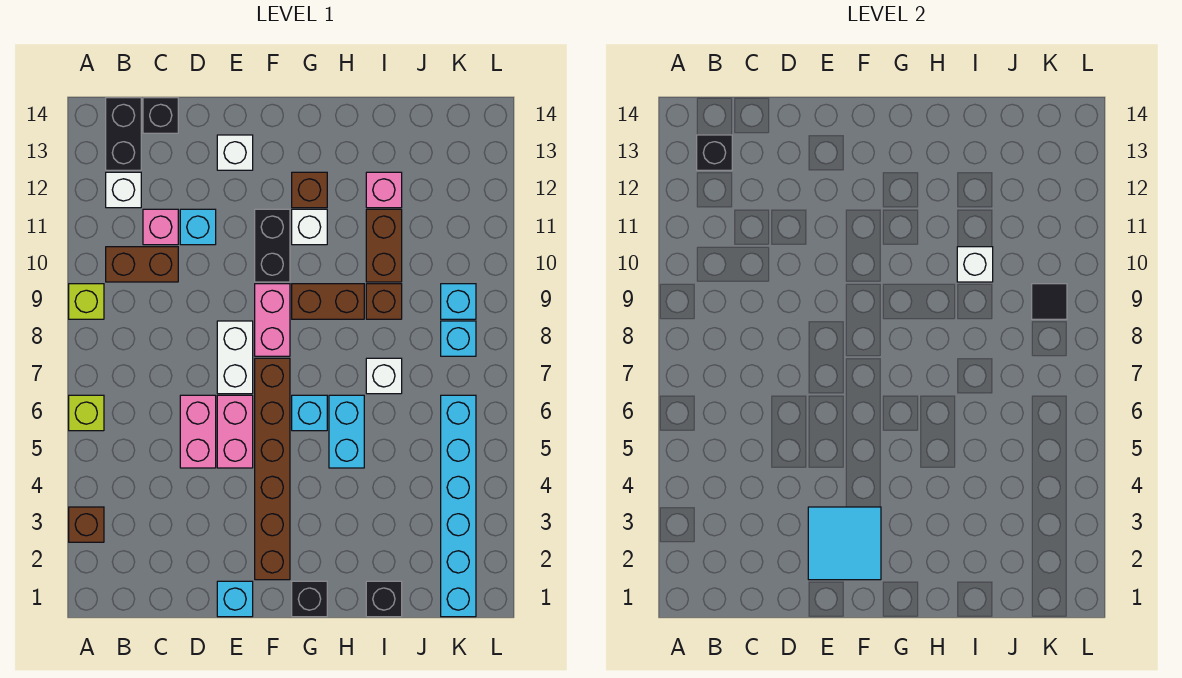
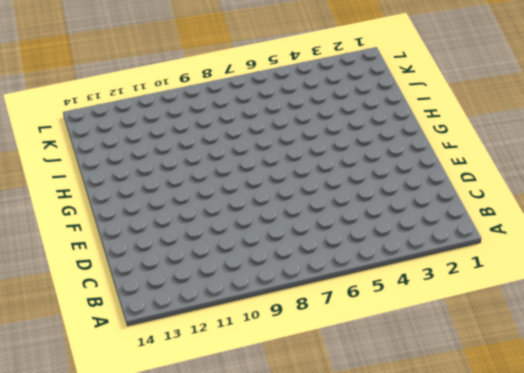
none -> brown 1x1 brick [69,507,104,542]
none -> lime 1x1 brick [69,395,104,431]
none -> lime 1x1 brick [69,284,104,319]
none -> brown 1x2 brick [106,247,178,282]

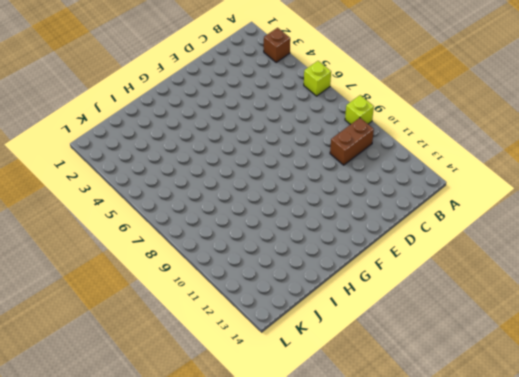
none -> white 1x1 brick [106,172,141,208]
none -> black 1x2 brick [106,98,141,170]
none -> pink 1x1 brick [143,209,178,245]
none -> black 1x1 brick [143,98,178,133]

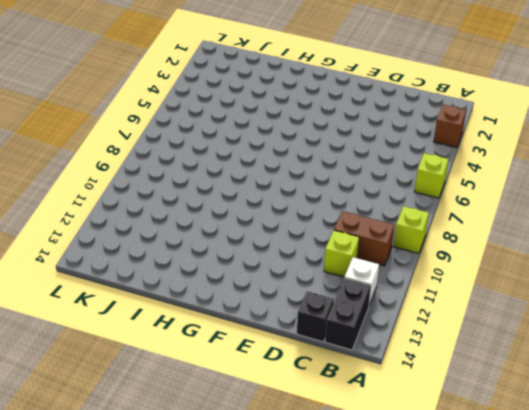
lime 1x1 brick [324,230,359,277] -> pink 1x1 brick [143,209,178,245]
none -> pink 1x2 brick [180,395,216,468]
none -> cyan 1x1 brick [180,209,216,245]
none -> cyan 1x1 brick [217,581,253,617]
none -> pink 1x2 brick [217,395,253,468]

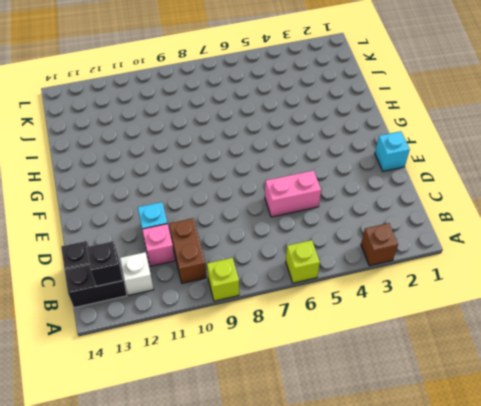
none -> pink 1x2 brick [217,395,253,468]
none -> white 1x2 brick [217,321,253,394]
none -> white 1x1 brick [217,135,253,170]
none -> brown 1x6 brick [255,358,290,580]

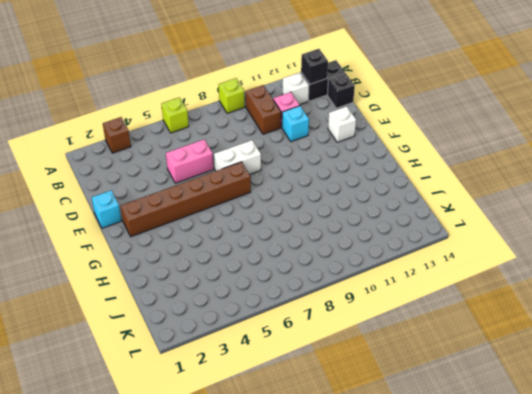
none -> pink 1x2 brick [217,395,253,468]
none -> pink 1x2 brick [255,284,290,356]
none -> black 1x2 brick [255,209,290,282]
none -> black 1x1 brick [292,581,327,617]

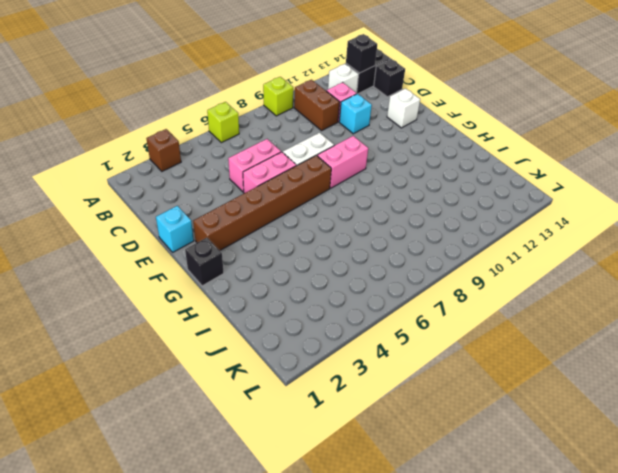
none -> black 1x2 brick [255,209,290,282]
none -> cyan 1x1 brick [292,395,327,431]
none -> brown 1x2 brick [292,284,364,319]
none -> white 1x1 brick [292,209,327,245]

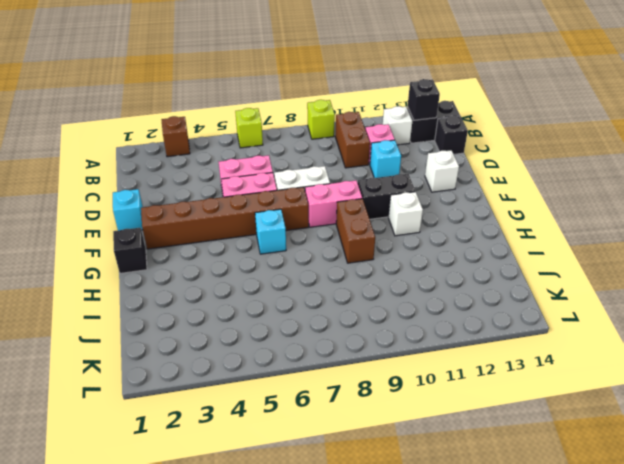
none -> brown 1x1 brick [292,172,327,208]
none -> cyan 1x2 brick [329,395,364,468]
none -> black 1x1 brick [366,581,402,617]
none -> white 1x1 brick [366,358,402,394]

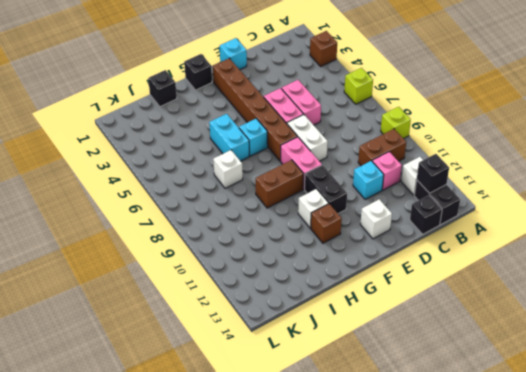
none -> brown 1x1 brick [366,284,402,319]
none -> brown 1x2 brick [366,209,402,282]
none -> pink 1x1 brick [366,172,402,208]
none -> cyan 1x6 brick [441,395,476,617]

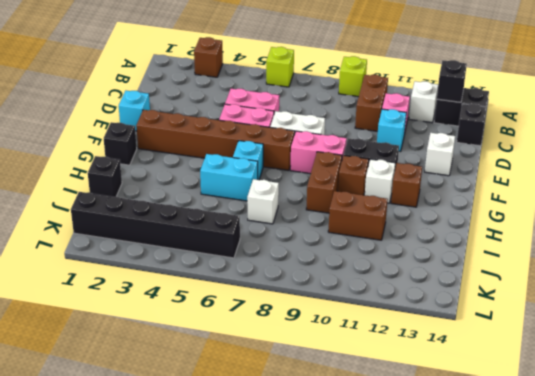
brown 1x1 brick [338,155,369,195] -> brown 1x1 brick moved to [366,284,402,319]
black 1x6 brick [71,192,240,258] -> cyan 1x6 brick [441,395,476,617]
none -> pink 1x1 brick [366,172,402,208]
none -> cyan 1x1 brick [441,321,476,356]
none -> cyan 1x1 brick [441,284,476,319]
none -> cyan 2x2 tile [808,507,881,580]

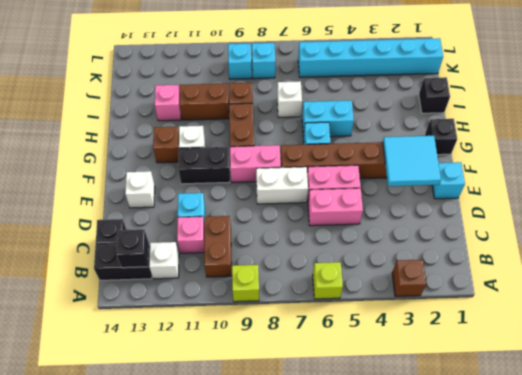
none -> white 1x1 brick [957,247,993,282]
none -> black 1x1 tile [1032,284,1067,319]

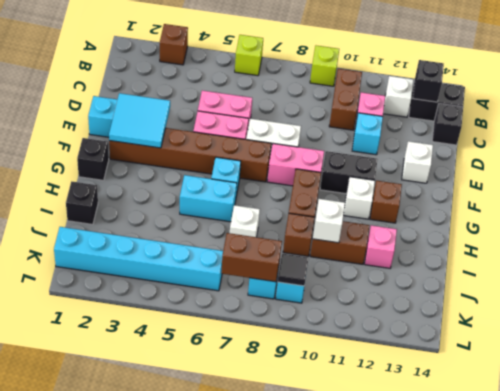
brown 1x2 brick [221,233,282,282] -> none

